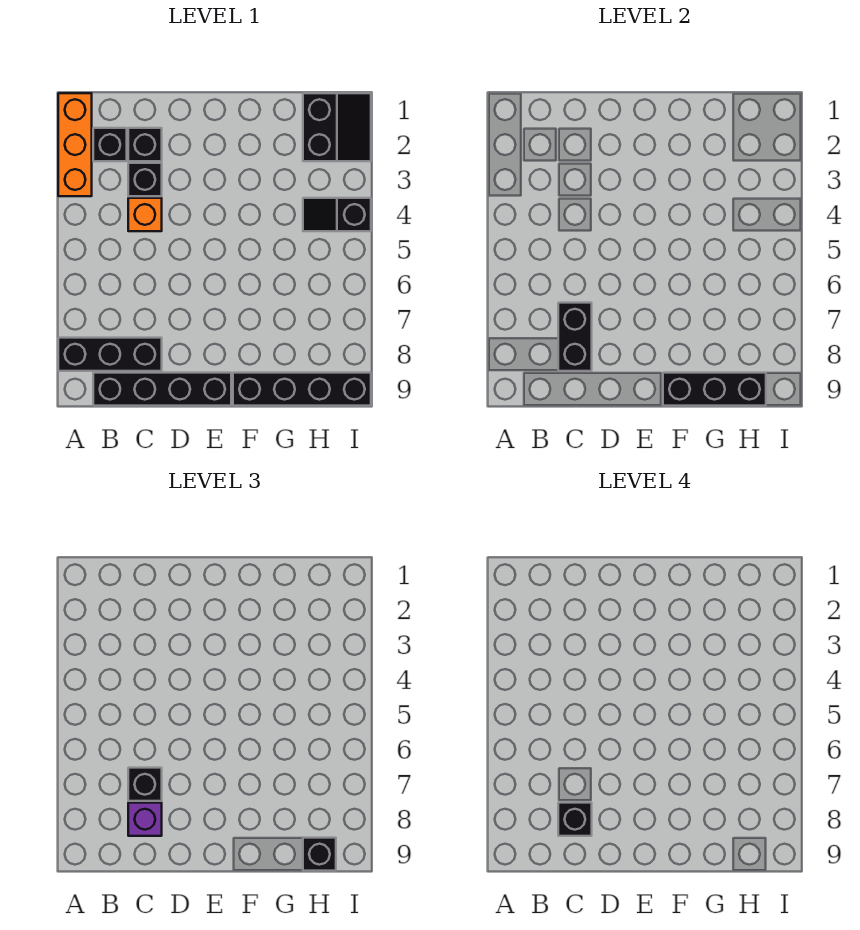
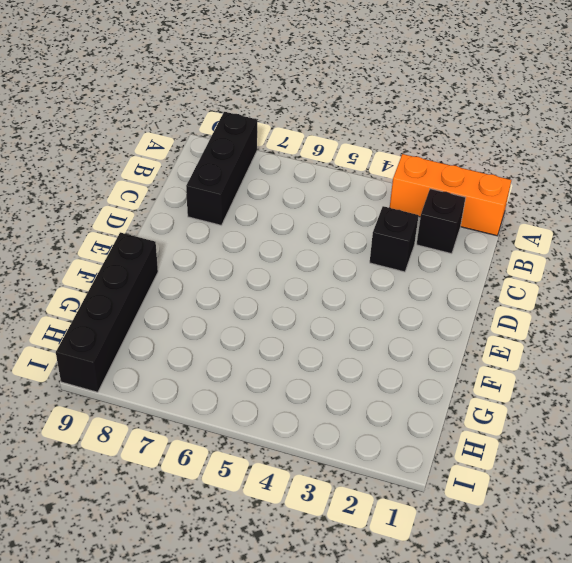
none -> black 1x4 brick [93,373,231,406]
none -> black 1x1 brick [128,128,162,161]
none -> orange 1x1 brick [128,198,162,231]

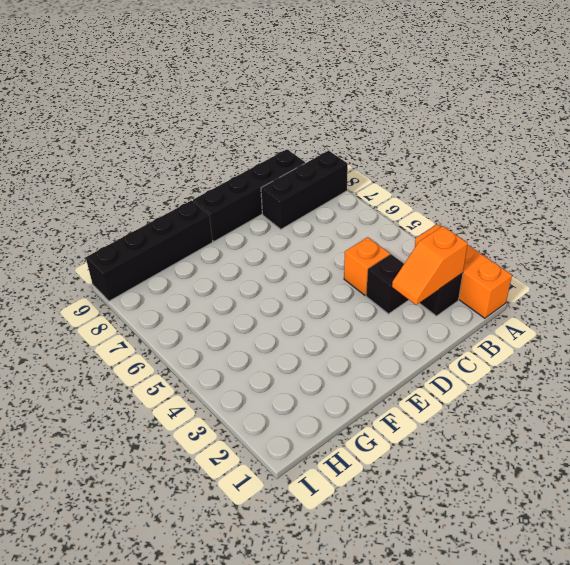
orange 1x2 slope [392,226,468,305] -> none
none -> black 1x1 brick [128,128,162,161]
none -> black 2x2 slope [303,93,371,161]
none -> black 1x2 slope [303,198,371,231]

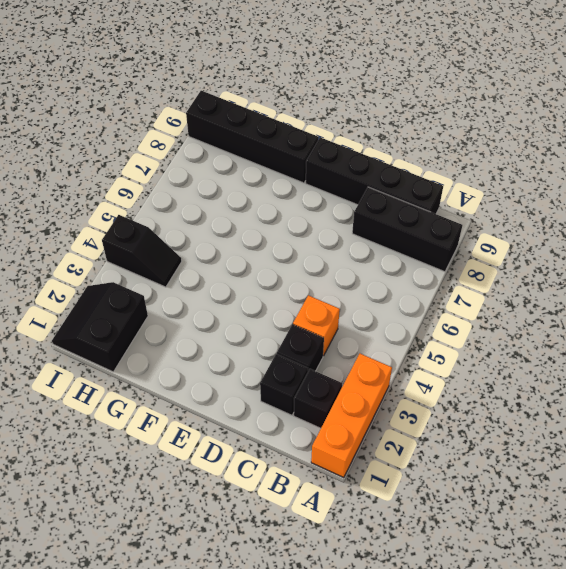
none -> black 1x2 brick [558,303,592,371]
none -> black 1x3 brick [663,373,766,406]
none -> black 1x1 brick [128,768,162,801]

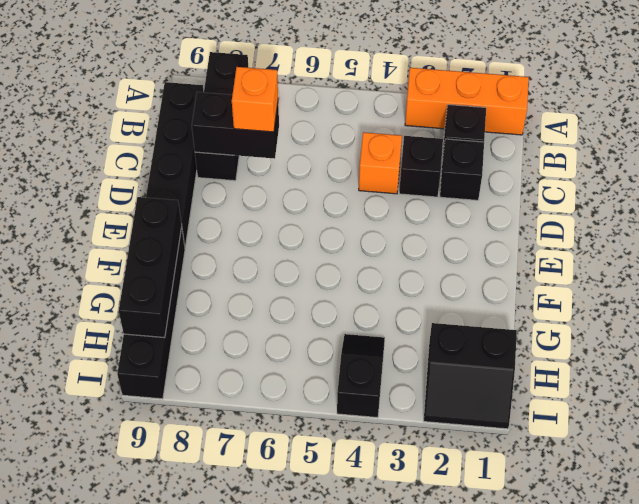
orange 1x1 brick [232,67,278,132] -> black 1x1 brick [128,768,162,801]
none -> purple 1x1 brick [128,803,162,836]
none -> black 1x1 brick [303,838,336,871]
none -> black 1x1 brick [558,803,592,836]

